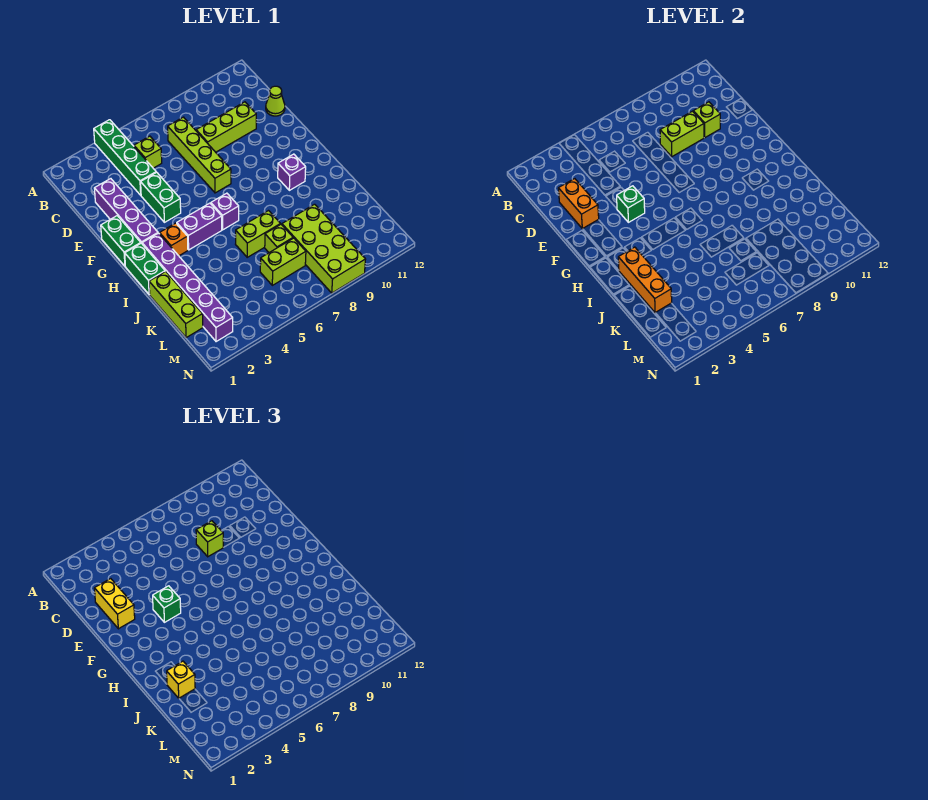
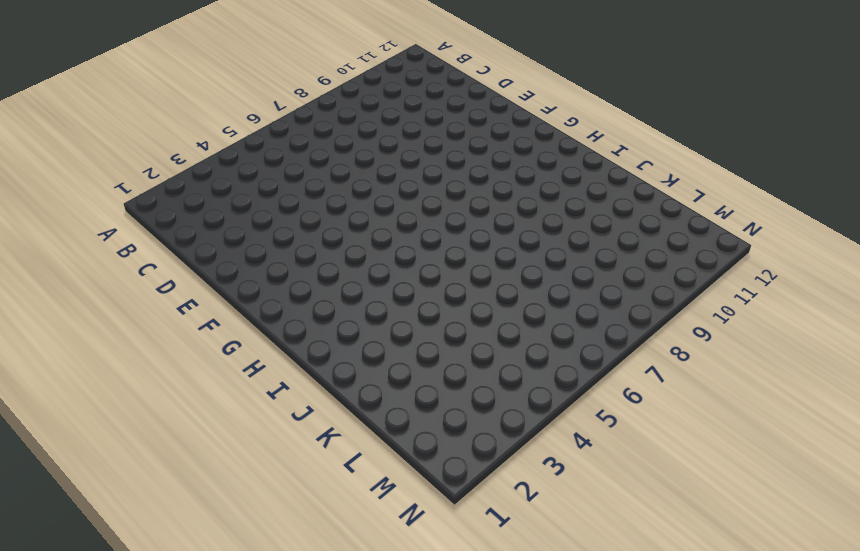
none -> green 1x4 brick [94,120,156,195]
none -> lime 1x1 brick [134,136,162,168]
none -> lime 1x4 brick [168,117,231,193]

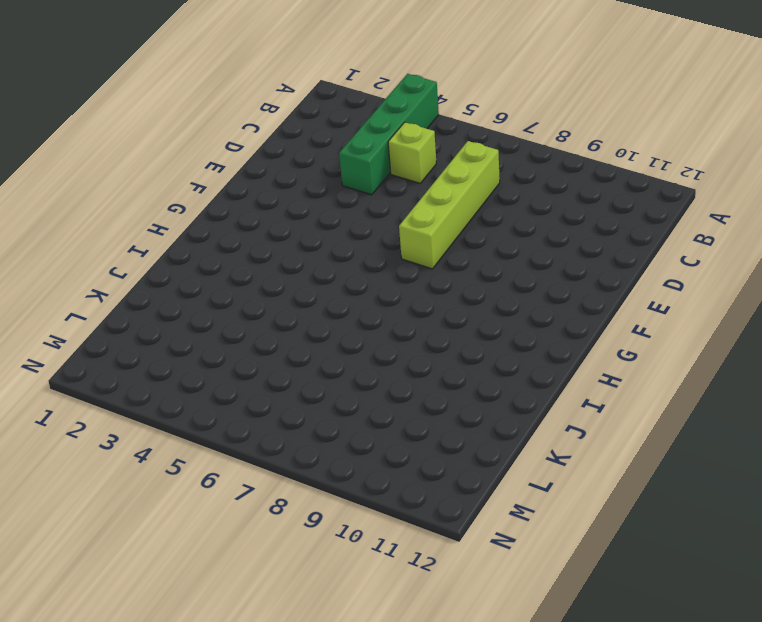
none -> purple 1x4 brick [94,179,158,243]
none -> lime 1x3 brick [196,102,256,152]
none -> lime 1x1 cone [266,86,285,116]

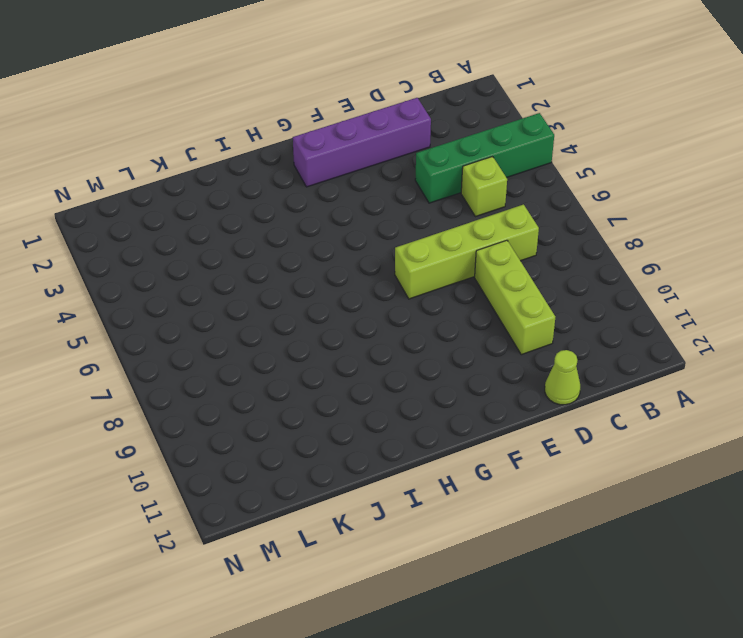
none -> green 1x2 brick [141,172,181,222]
none -> green 1x2 brick [101,216,141,266]
none -> green 1x2 brick [125,243,165,295]

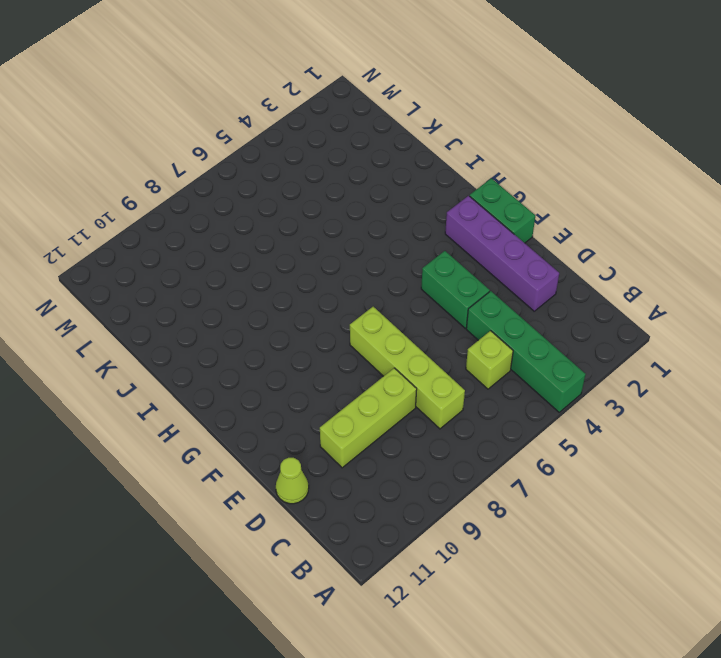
none -> green 1x2 brick [125,243,165,295]
none -> purple 1x6 brick [142,233,233,342]
none -> orange 1x1 brick [159,223,188,256]

